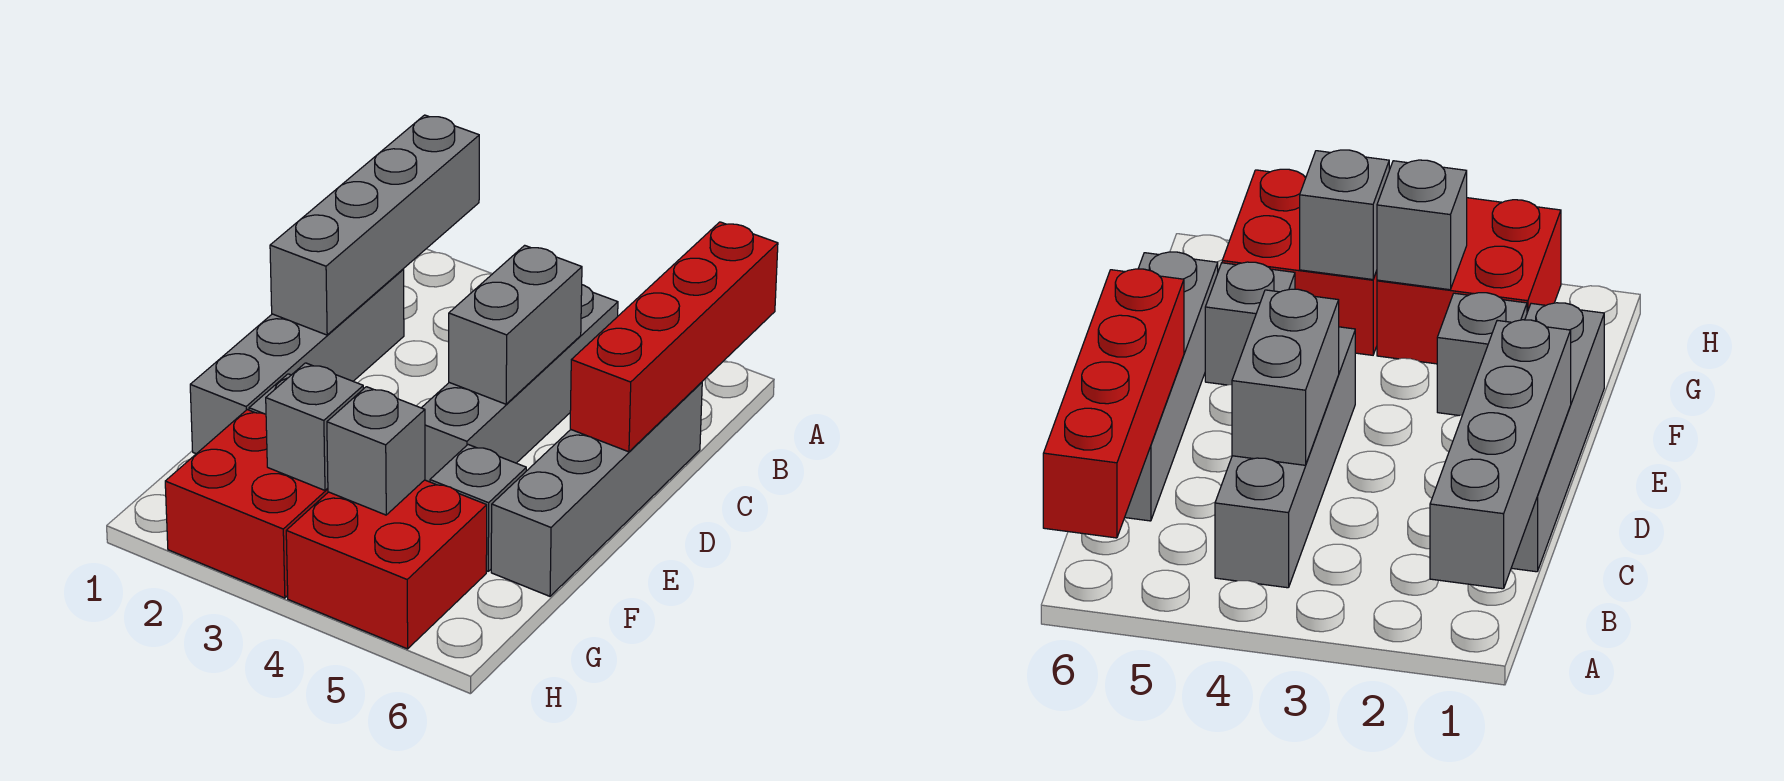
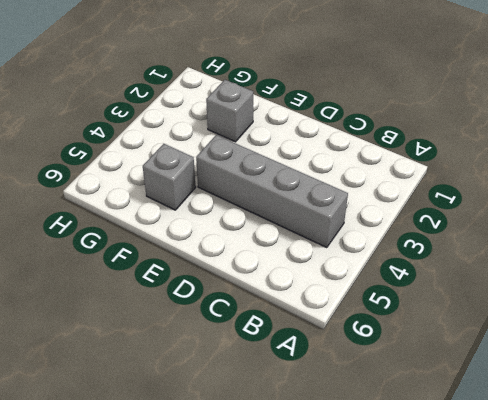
none -> grey 1x4 brick [190,269,404,454]
none -> grey 1x4 brick [491,382,702,596]
none -> red 2x2 brick [165,410,328,598]

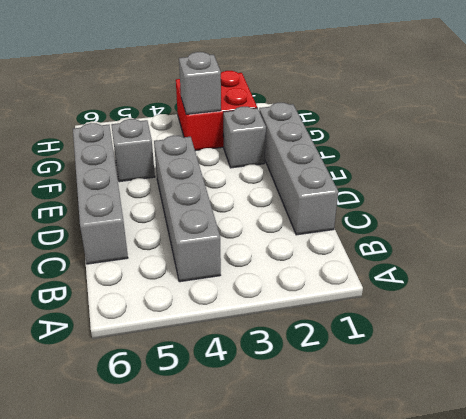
none -> red 2x2 brick [286,480,487,649]
none -> grey 1x4 brick [270,115,479,335]
none -> red 1x4 brick [570,222,778,452]

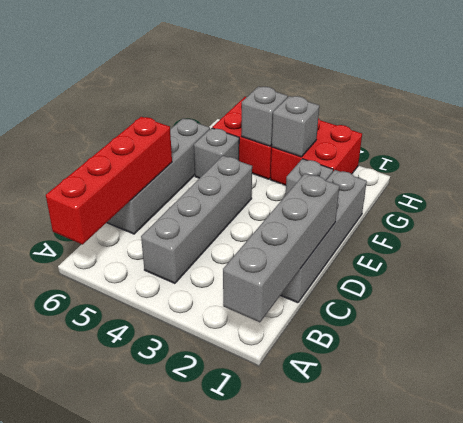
none -> grey 1x2 brick [449,245,582,404]

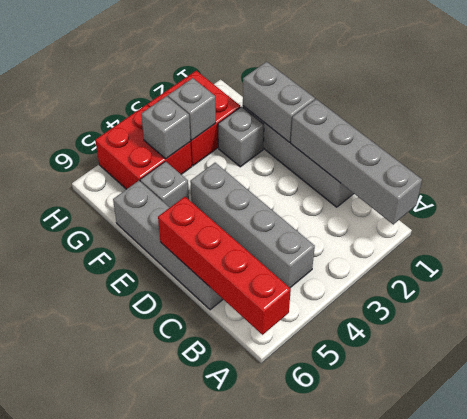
grey 1x2 brick [243,62,315,142] -> grey 1x2 brick moved to [449,245,582,404]

